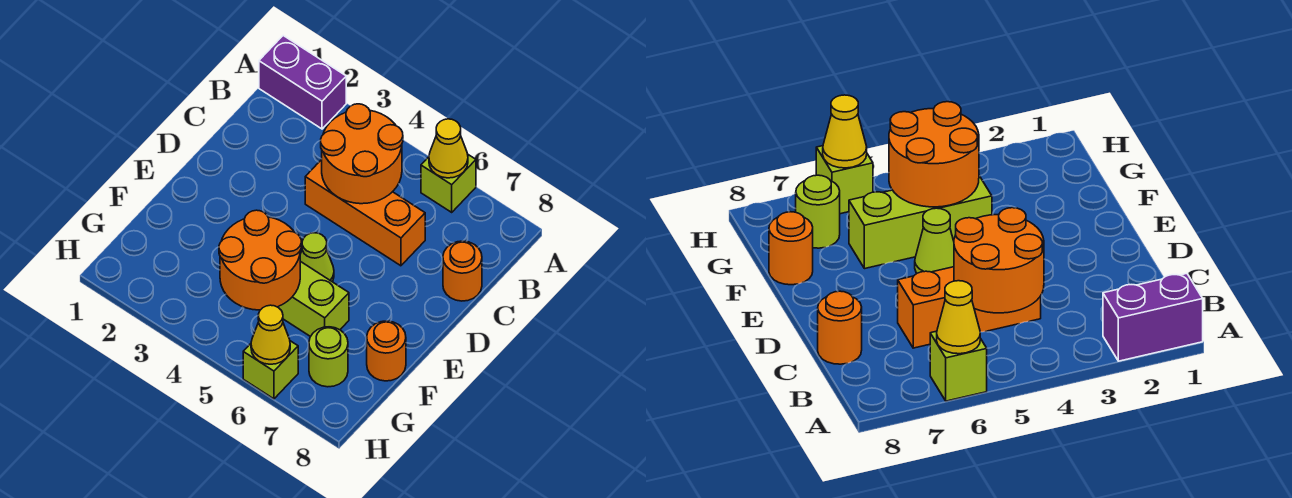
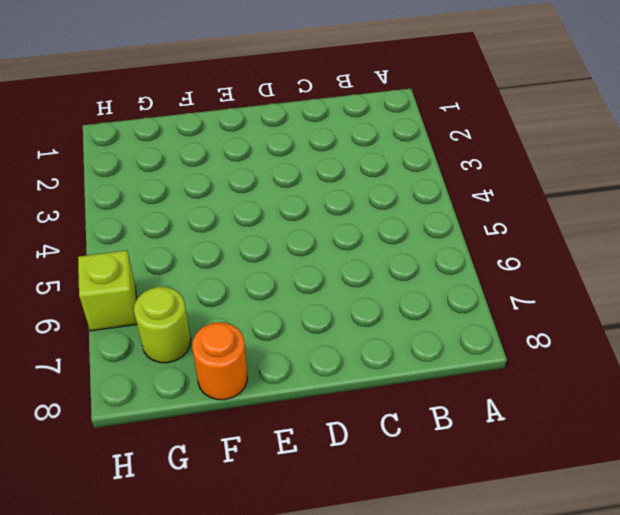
none -> purple 1x2 brick [259,36,346,129]
none -> lime 1x1 brick [421,155,476,212]
none -> orange 1x3 brick [305,160,425,266]

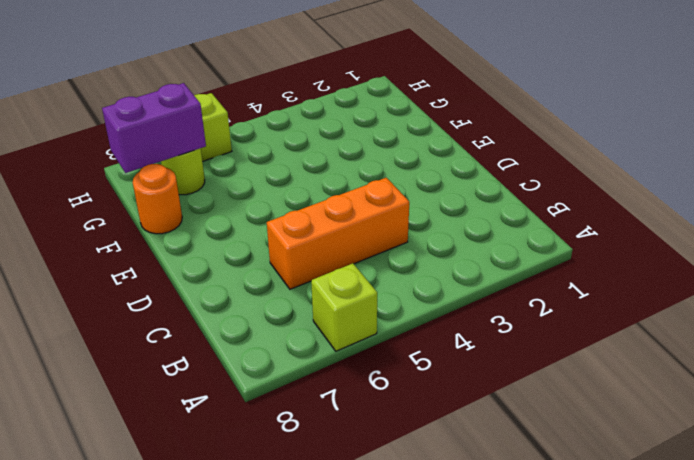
purple 1x2 brick [102,83,206,173] -> purple 1x2 brick moved to [259,36,346,129]
none -> orange 1x1 round brick [443,241,482,301]
none -> lime 1x1 cone [300,233,334,282]
none -> lime 1x3 brick [278,261,349,337]

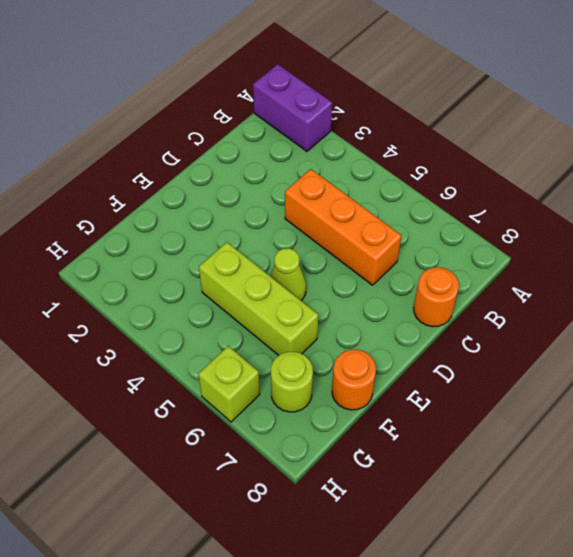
none -> lime 1x1 brick [421,155,476,212]
none -> yellow 1x1 cone [429,119,468,178]
none -> orange 2x2 round brick [321,104,403,204]

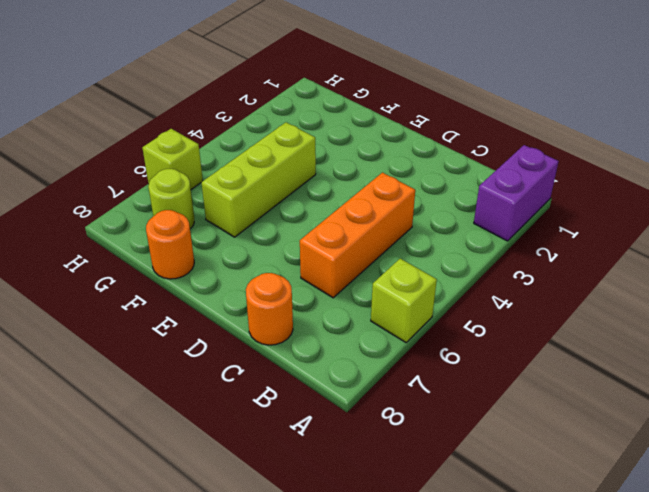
none -> lime 1x1 cone [300,233,334,282]
none -> yellow 1x1 cone [429,119,468,178]
none -> orange 2x2 round brick [321,104,403,204]

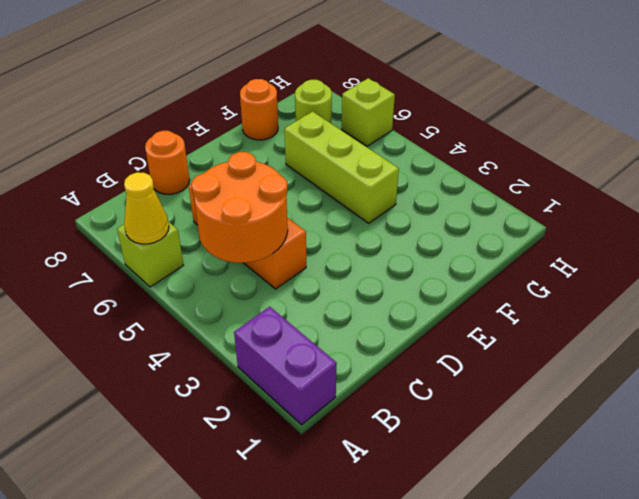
none -> lime 1x1 cone [300,233,334,282]
none -> orange 2x2 round brick [219,210,301,310]
none -> yellow 1x1 cone [251,305,290,364]

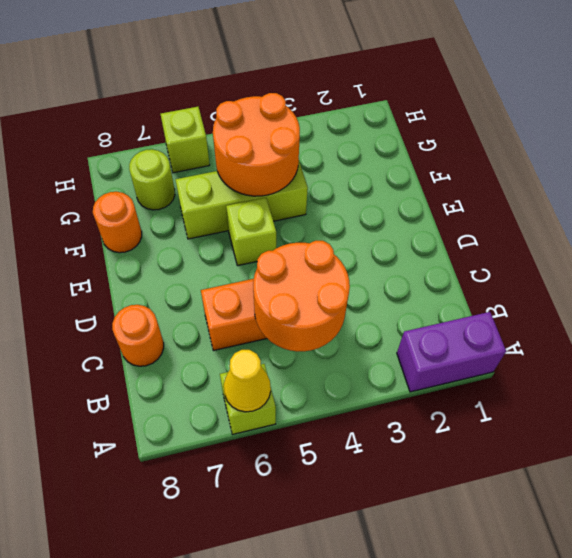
lime 1x1 brick [226,198,276,266] -> lime 1x1 cone [300,233,334,282]
none -> yellow 1x1 cone [251,305,290,364]

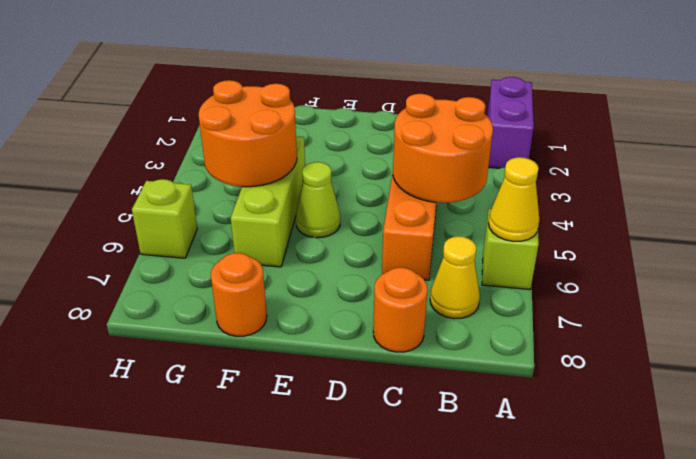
yellow 1x1 cone [430,236,480,319] -> yellow 1x1 cone moved to [251,305,290,364]
none -> lime 1x1 round brick [309,327,348,387]

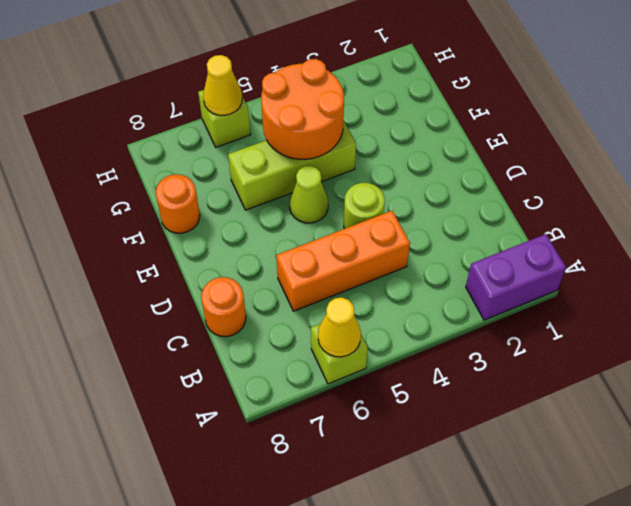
lime 1x1 round brick [344,183,385,229] -> lime 1x1 round brick moved to [309,327,348,387]
none -> orange 2x2 round brick [321,104,403,204]

